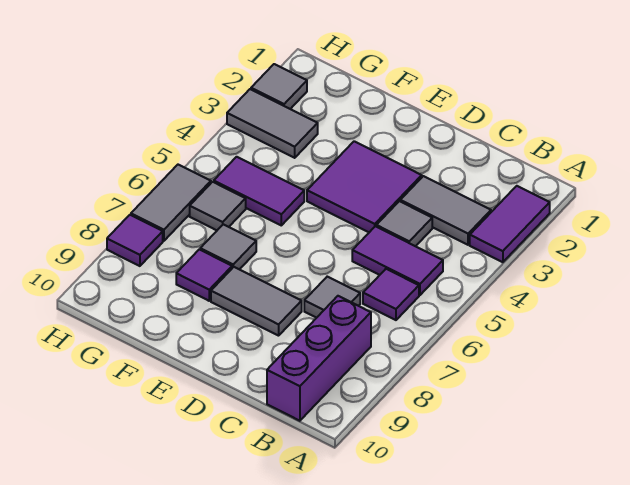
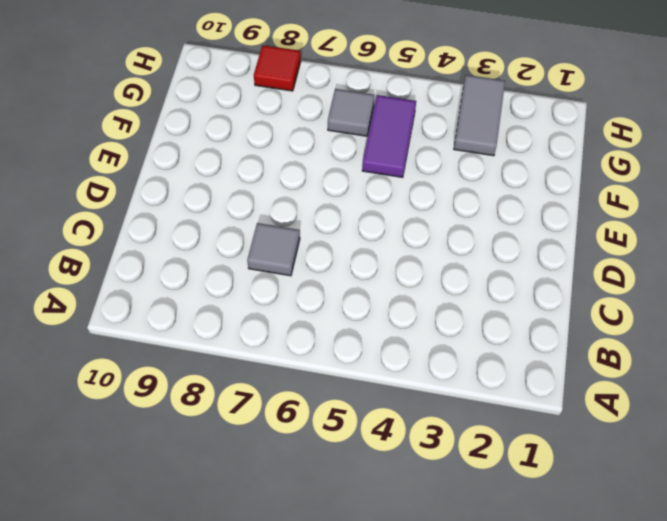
red 1x1 tile [254,45,301,91] -> purple 1x1 tile [107,215,163,266]
none -> purple 1x2 tile [470,186,550,262]
none -> grey 1x2 tile [400,176,491,245]
none -> purple 1x2 tile [352,226,443,295]

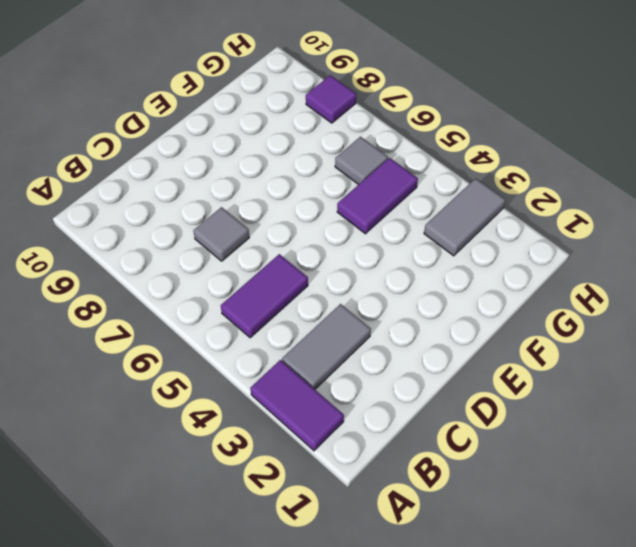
none -> purple 1x1 tile [363,269,419,320]
none -> purple 1x3 brick [267,296,371,421]
none -> grey 1x1 tile [376,201,432,246]

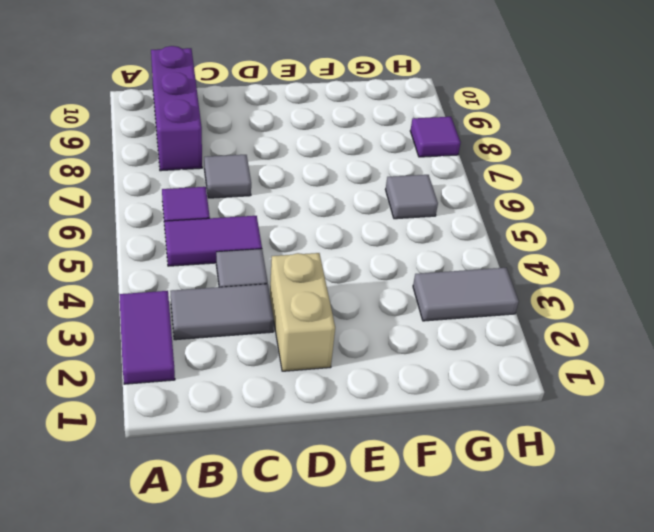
tan 1x2 brick [270,253,335,371] -> purple 2x2 tile [307,141,422,232]
none -> grey 1x2 tile [211,267,302,336]
none -> purple 1x2 tile [214,157,304,225]
none -> grey 1x1 tile [200,224,256,270]

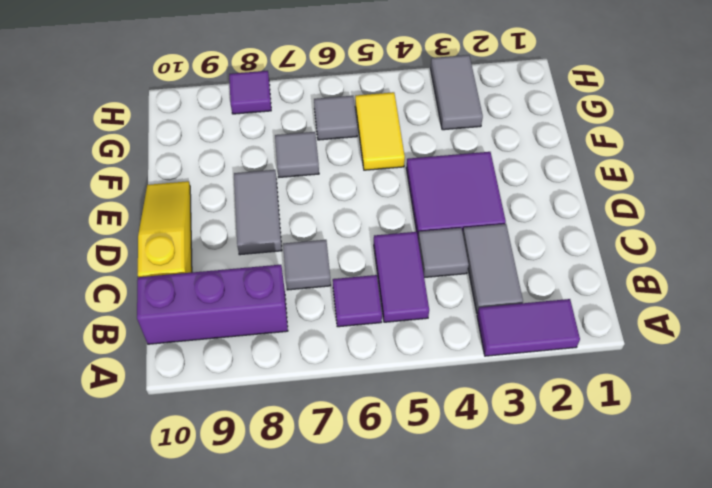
yellow 1x3 slope [138,181,192,277] -> none
yellow 1x2 tile [355,92,405,170] -> purple 1x2 tile [214,157,304,225]
none -> purple 1x1 tile [176,249,232,301]
none -> grey 1x1 tile [251,64,307,109]
none -> grey 1x2 tile [131,165,211,241]

